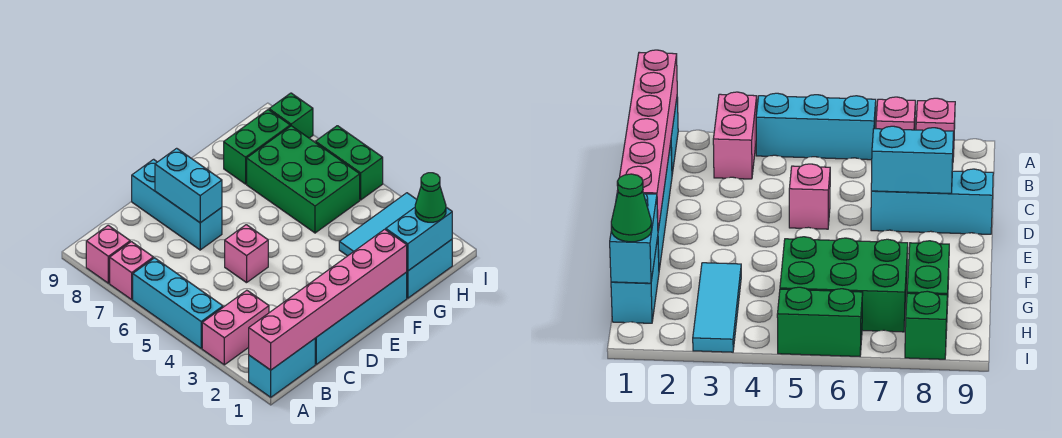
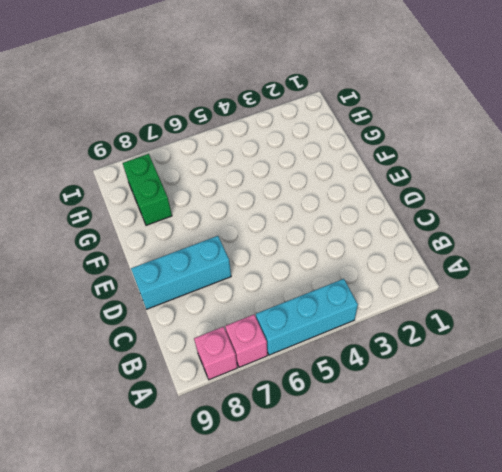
none -> cyan 1x2 brick [249,339,315,397]
none -> pink 1x2 brick [202,290,269,365]
none -> cyan 1x4 brick [315,272,407,364]

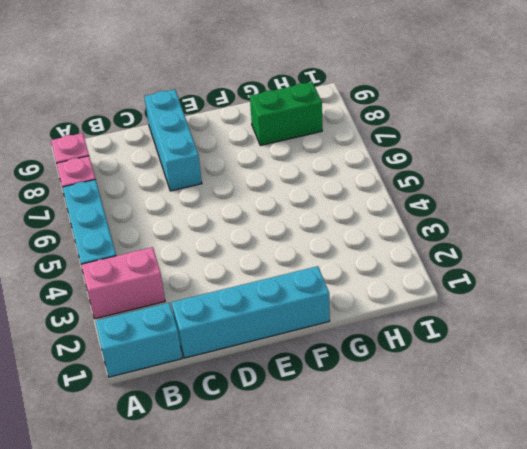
none -> pink 1x1 brick [225,225,268,283]
none -> cyan 1x2 brick [407,240,452,298]
none -> cyan 1x3 tile [339,193,417,256]

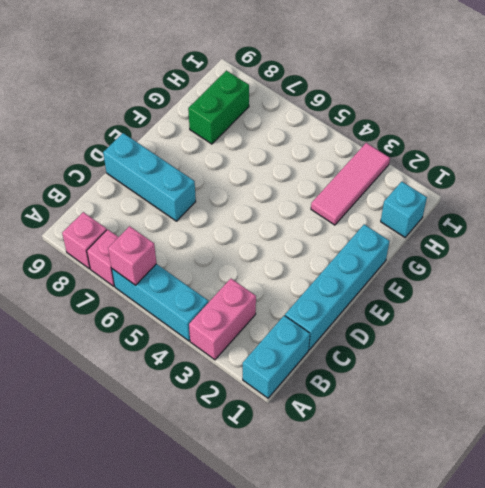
pink 1x1 brick [108,226,156,285] -> pink 1x1 brick moved to [225,225,268,283]
pink 1x3 tile [311,143,390,225] -> cyan 1x3 tile [339,193,417,256]
cyan 1x1 brick [381,182,427,237] -> cyan 1x2 brick [407,240,452,298]
none -> green 2x3 brick [247,126,360,233]
none -> green 1x2 brick [316,126,383,200]
none -> green 1x1 brick [269,93,313,138]

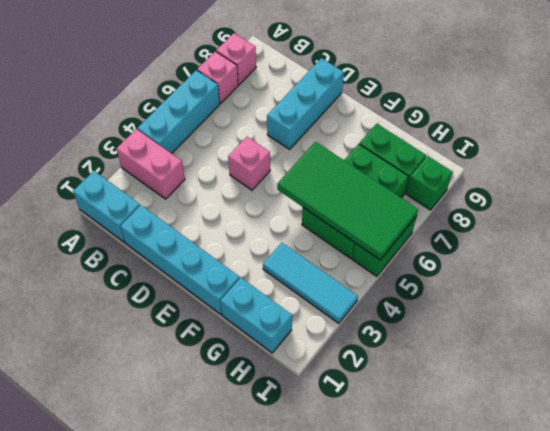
green 2x4 tile [277,142,419,260] -> none
none -> pink 1x6 brick [249,229,407,370]
none -> cyan 1x2 brick [155,148,222,223]
none -> cyan 1x2 brick [386,207,452,271]

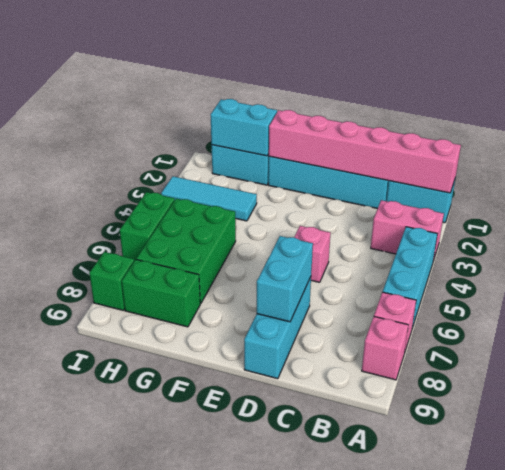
none -> green 1x1 cone [415,173,446,222]

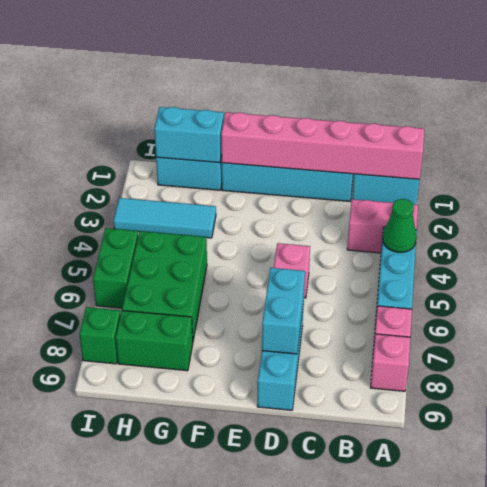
green 1x1 cone [383,199,417,252] -> green 1x1 cone moved to [415,173,446,222]

